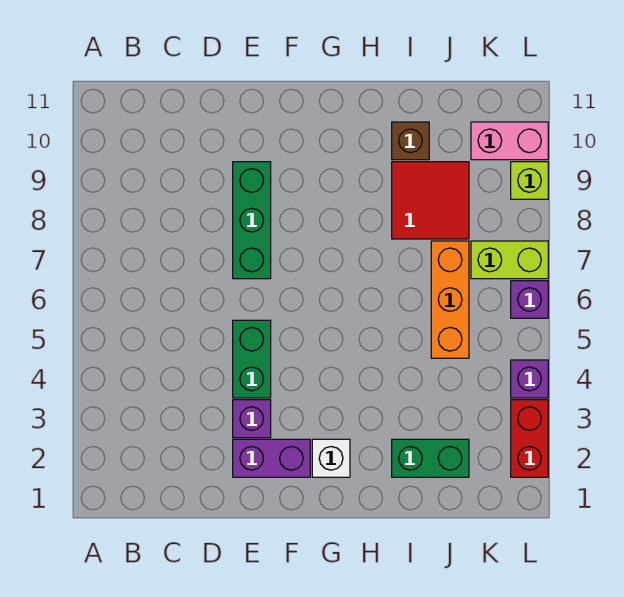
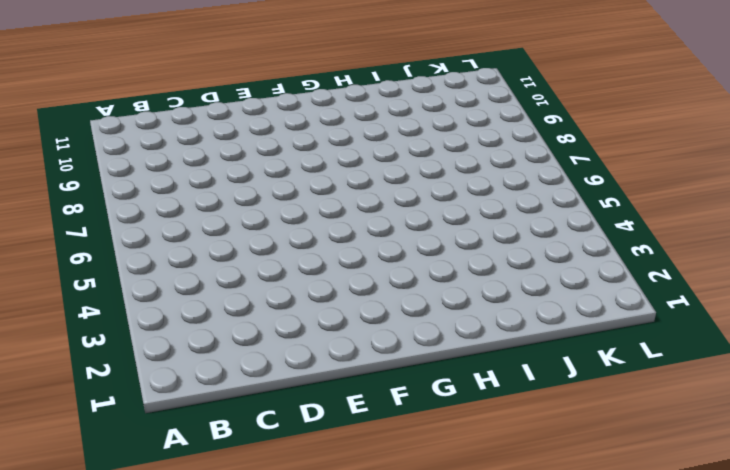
none -> purple 1x2 brick [233,439,310,477]
none -> purple 1x1 brick [233,400,271,438]
none -> green 1x2 brick [233,320,271,398]

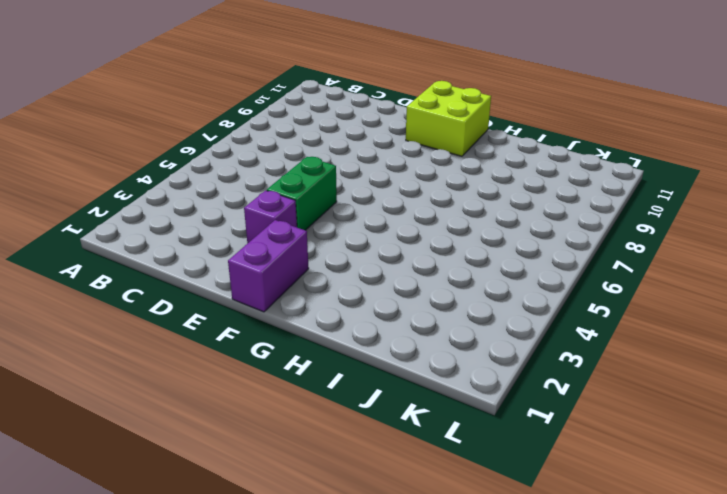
purple 1x2 brick [228,220,309,312] -> purple 1x2 brick turned to [233,439,310,477]
lime 2x2 brick [406,81,491,156] -> none
none -> green 1x3 brick [233,162,271,279]
none -> white 1x1 brick [312,439,350,477]
none -> green 1x2 brick [392,439,469,477]

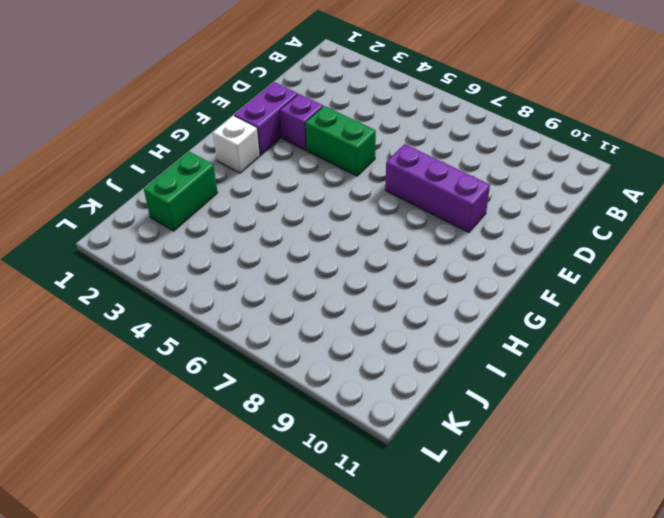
purple 1x3 brick [385,144,490,233] -> green 1x3 brick [233,162,271,279]
none -> red 2x2 tile [392,162,469,239]
none -> brown 1x1 brick [392,122,429,160]
none -> orange 1x3 brick [431,241,469,358]

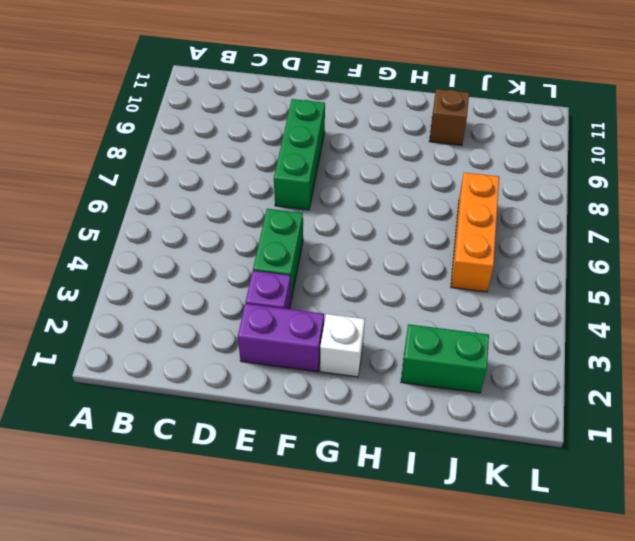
none -> red 2x2 tile [392,162,469,239]
none -> lime 1x2 brick [471,241,548,279]
none -> pink 1x2 brick [471,122,548,160]

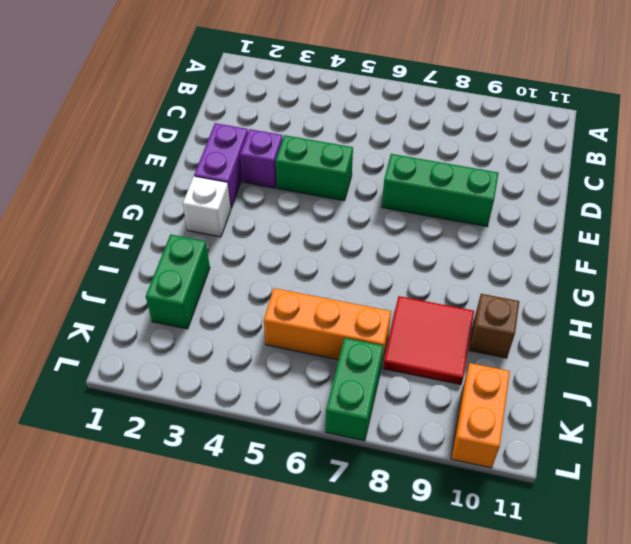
green 1x2 brick [326,338,383,441] -> lime 1x2 brick [471,241,548,279]
orange 1x2 brick [451,363,510,468] -> pink 1x2 brick [471,122,548,160]
none -> red 1x2 brick [511,400,548,477]
none -> purple 1x1 brick [511,360,548,398]
none -> purple 1x1 brick [511,281,548,318]

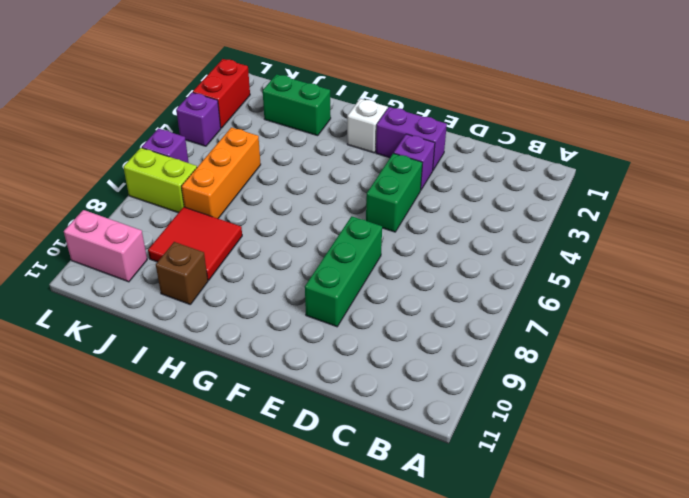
none -> lime 1x1 brick [511,162,548,199]

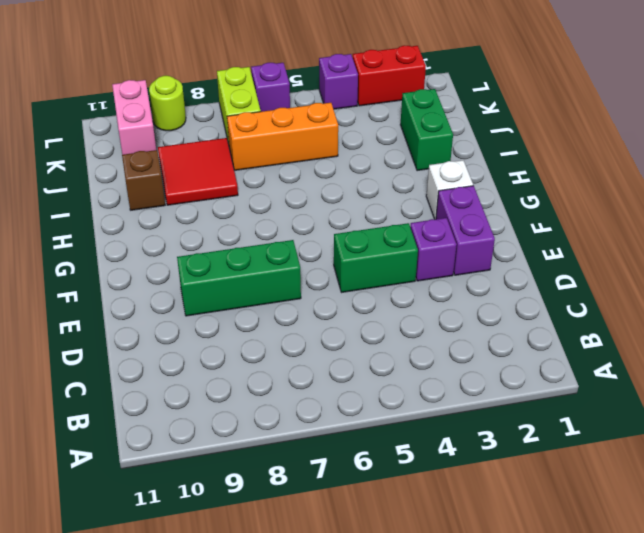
lime 1x1 round brick [149,76,186,131] -> lime 1x1 brick [511,162,548,199]

